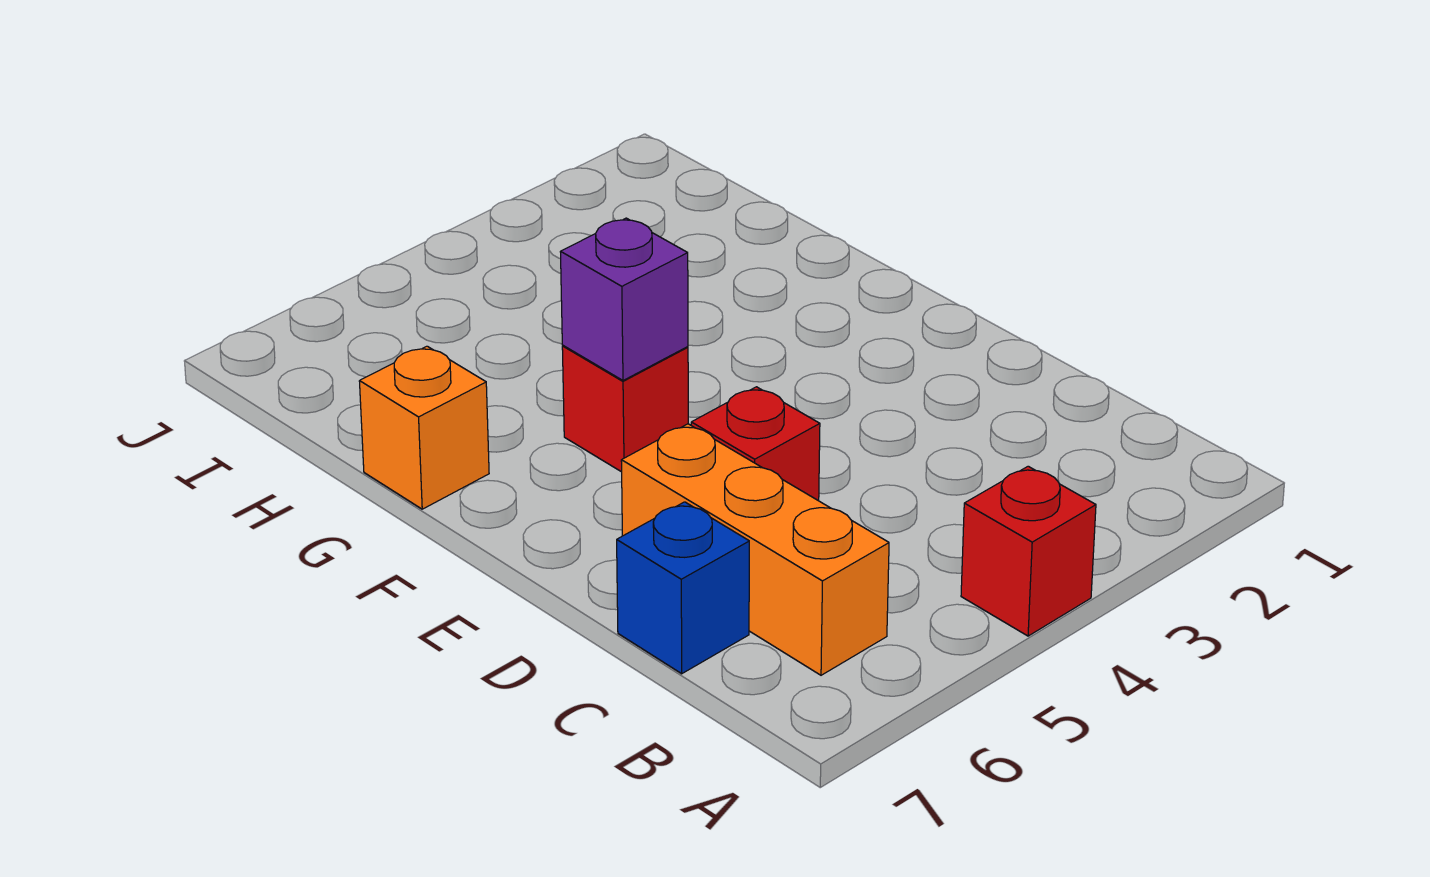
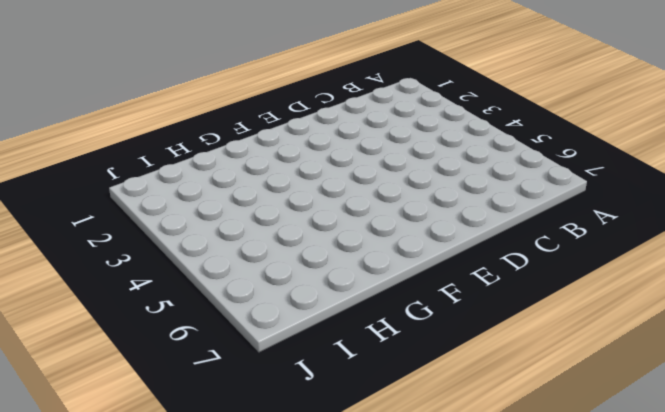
none -> red 1x1 brick [961,466,1096,636]
none -> orange 1x3 brick [621,424,889,675]

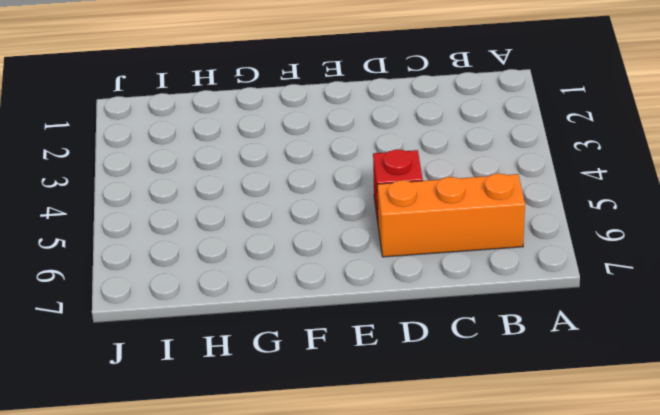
none -> red 1x1 brick [961,466,1096,636]
none -> blue 1x1 brick [617,502,749,674]

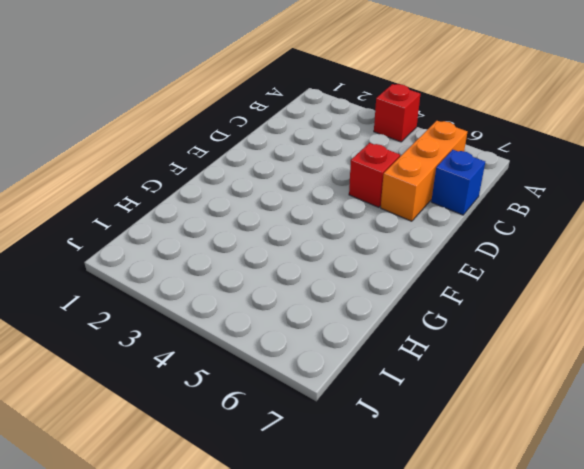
none -> red 1x1 brick [562,346,688,472]
none -> orange 1x1 brick [359,346,489,509]

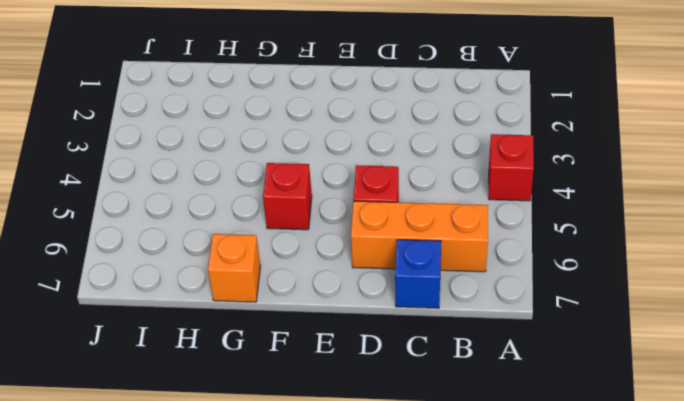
none -> purple 1x1 brick [560,218,688,380]

